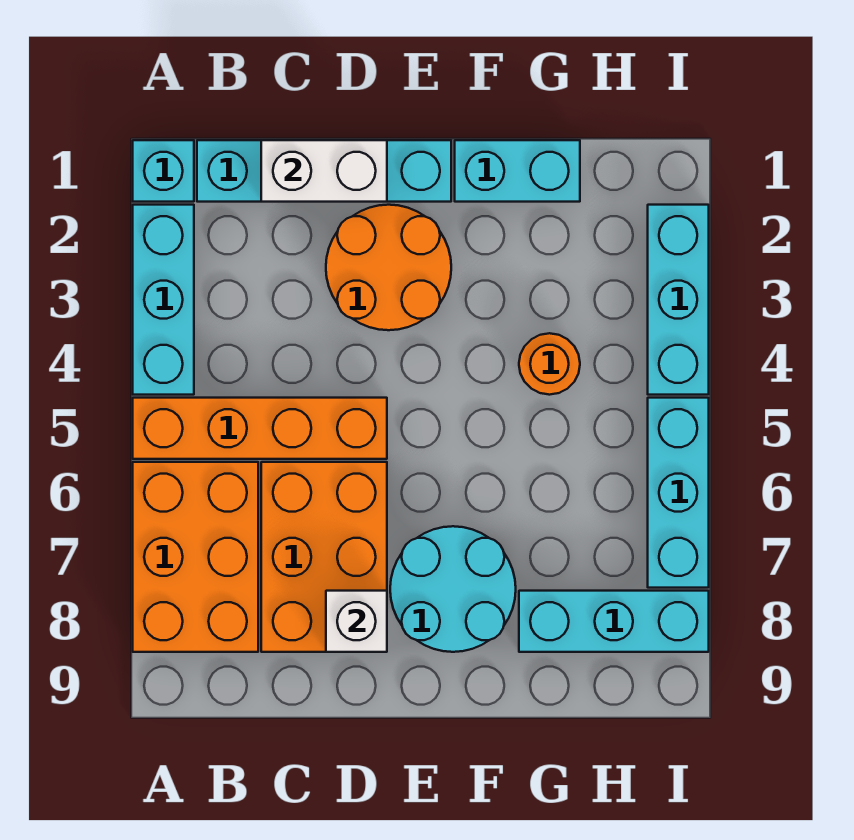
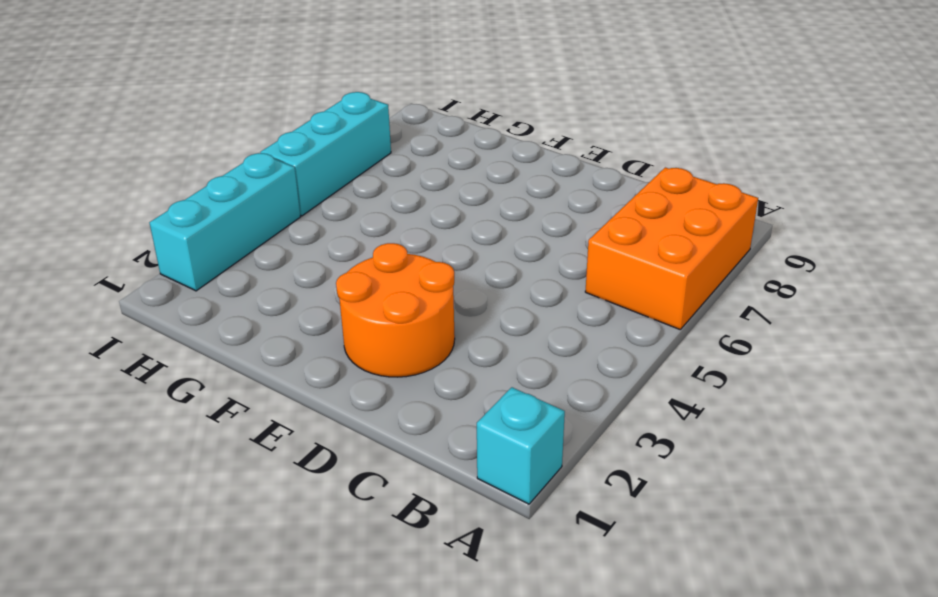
none -> cyan 1x3 brick [133,205,194,395]
none -> orange 1x4 brick [133,398,387,459]
none -> cyan 1x4 brick [197,140,451,202]

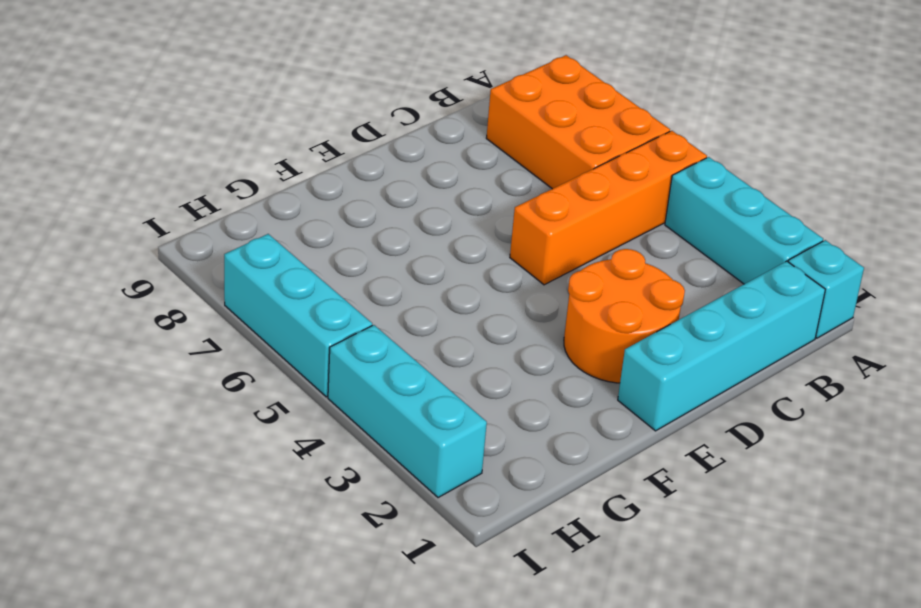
none -> orange 2x3 brick [261,462,387,652]
none -> cyan 2x2 round brick [390,526,516,652]
none -> cyan 1x2 brick [455,140,580,202]

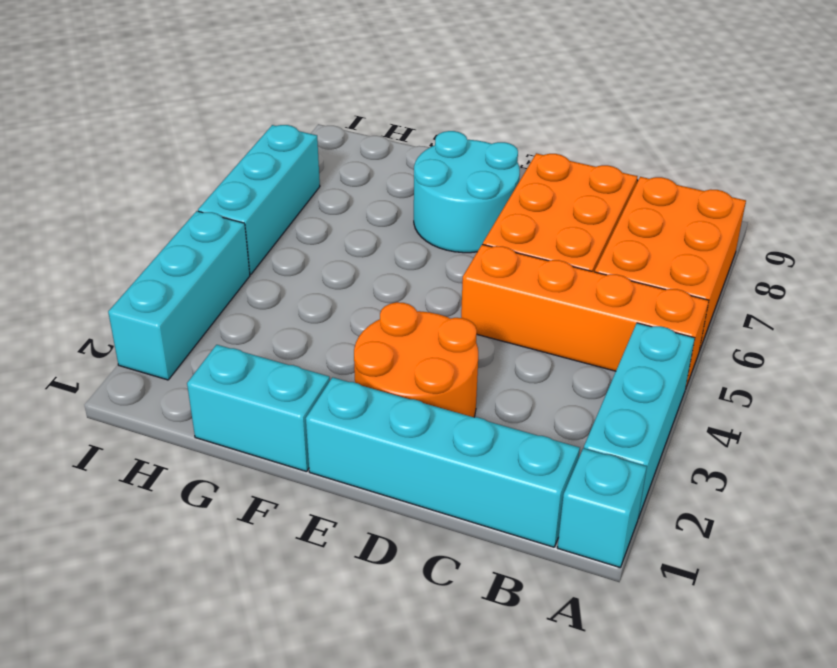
none -> orange 1x1 round brick [519,333,580,395]
none -> cyan 1x3 brick [519,591,709,652]
none -> white 1x2 brick [261,140,387,202]

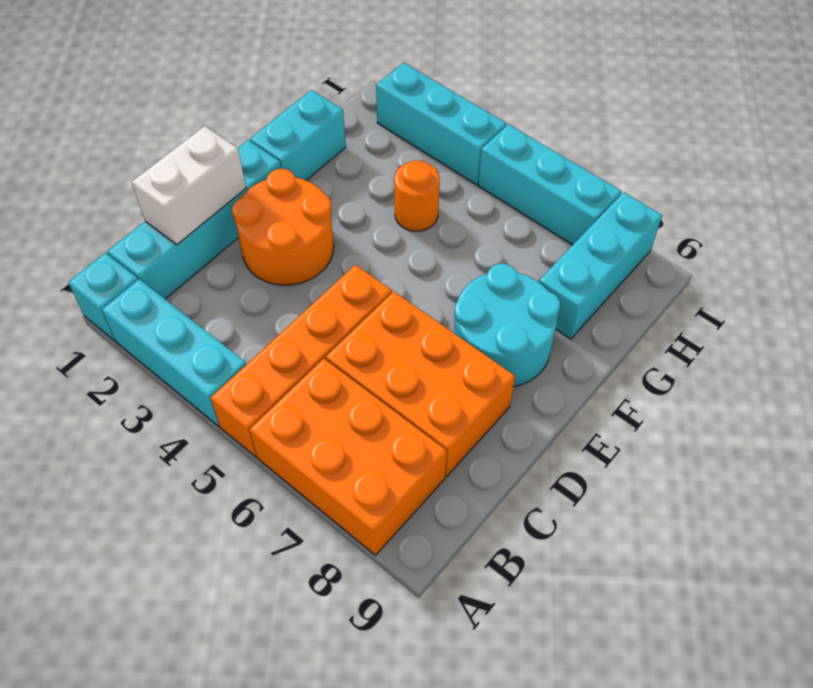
none -> white 1x1 brick [326,591,387,652]

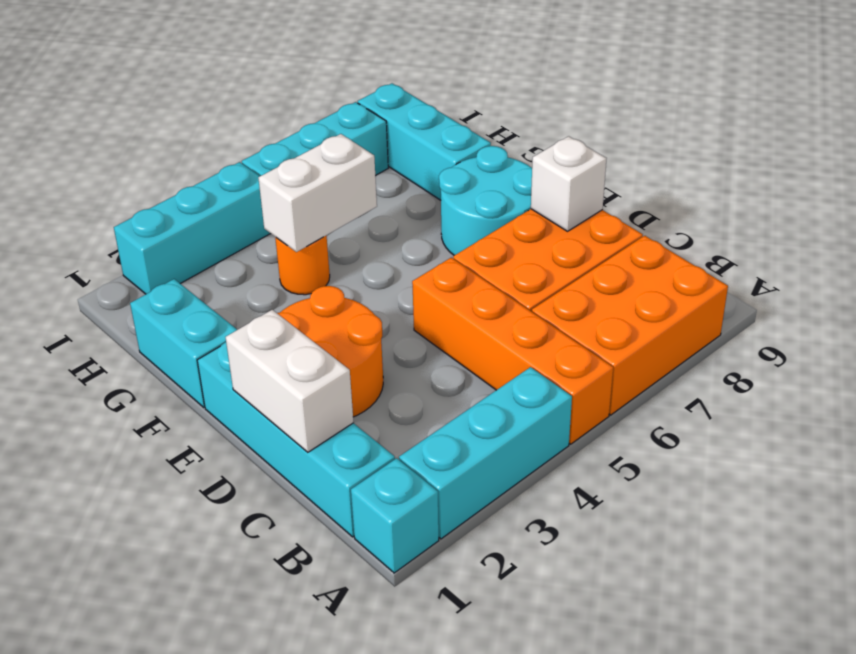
white 1x2 brick [258,134,377,252] -> none

